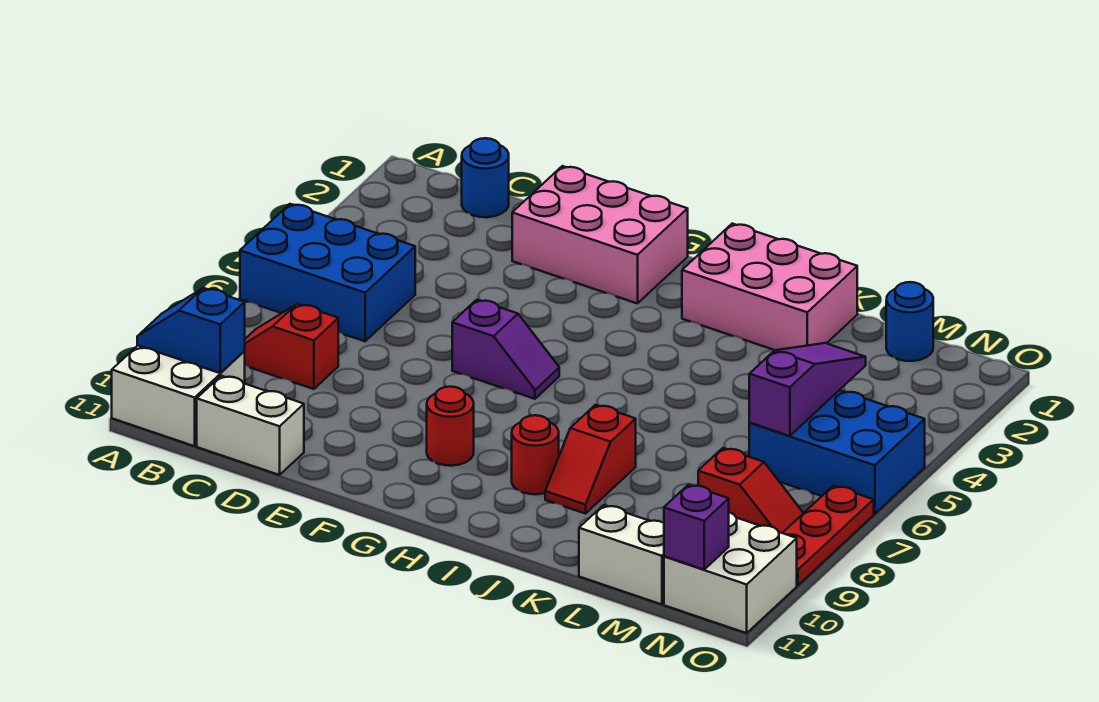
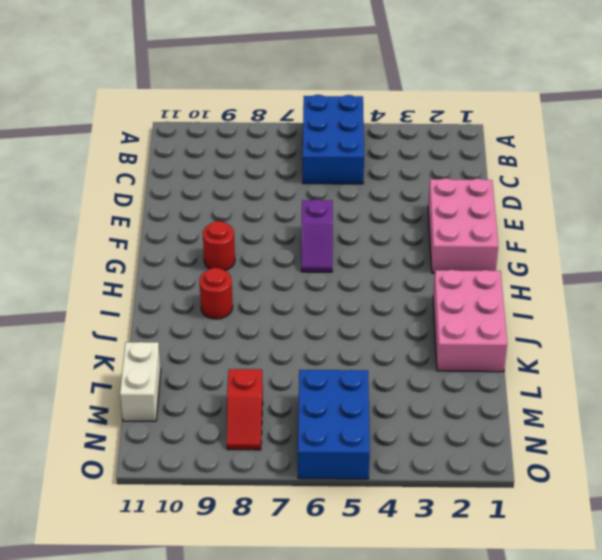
none -> white 2x2 brick [112,346,245,446]
none -> red 1x2 slope [245,304,338,389]
none -> blue 1x1 round brick [462,138,509,217]

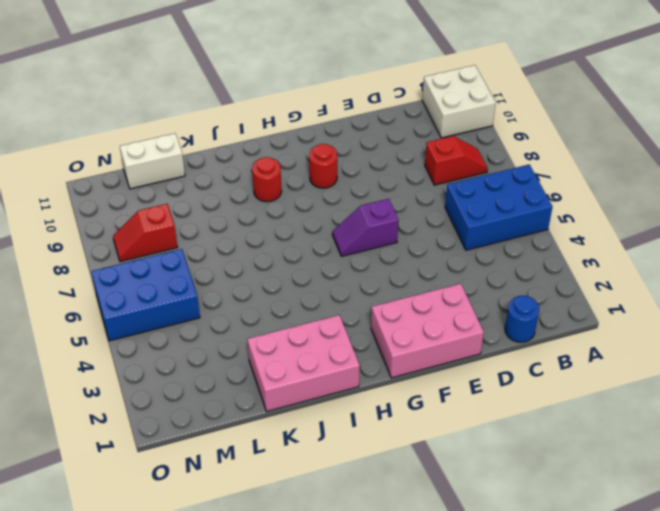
none -> white 1x2 brick [197,376,304,475]
none -> red 1x2 slope [545,405,636,514]
none -> blue 1x1 round brick [886,282,933,361]

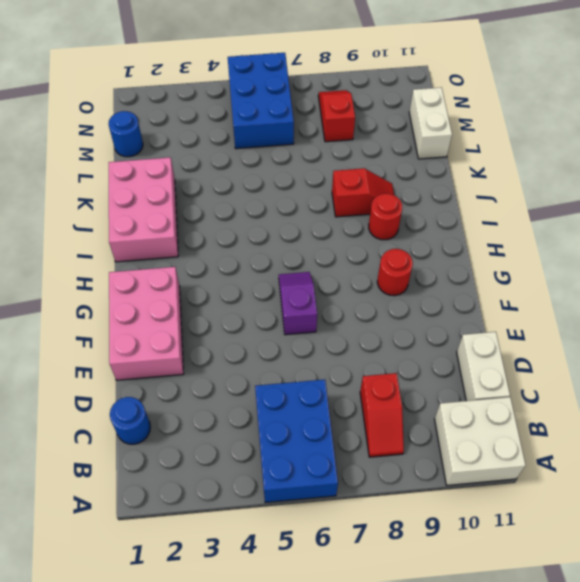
none -> white 2x2 brick [664,512,797,633]
none -> red 1x3 plate [783,486,874,586]
none -> blue 1x2 slope [137,288,245,373]

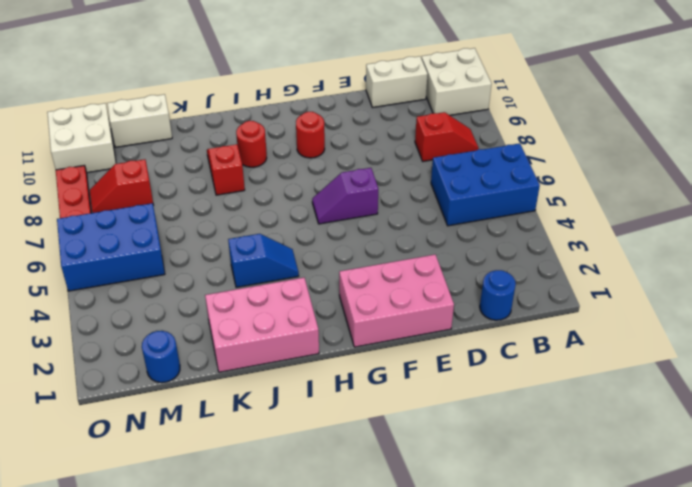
blue 1x2 slope [228,234,299,287] -> blue 1x2 slope moved to [137,288,245,373]
none -> purple 1x3 slope [749,343,866,436]
none -> purple 1x1 brick [664,485,729,569]

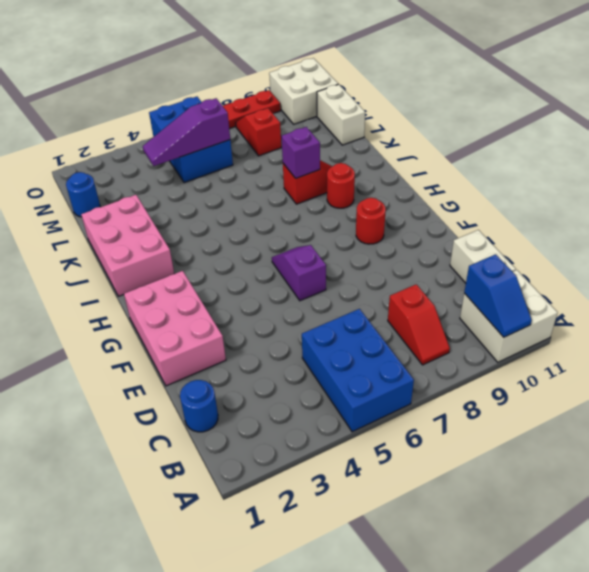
purple 1x1 brick [282,127,320,178] -> purple 1x1 brick moved to [664,485,729,569]

